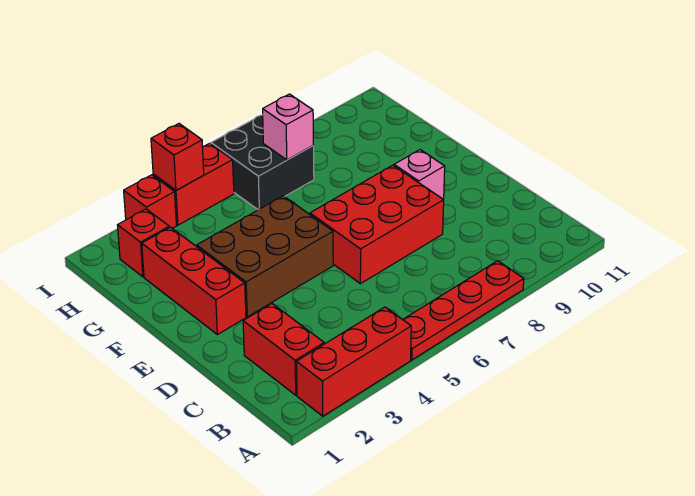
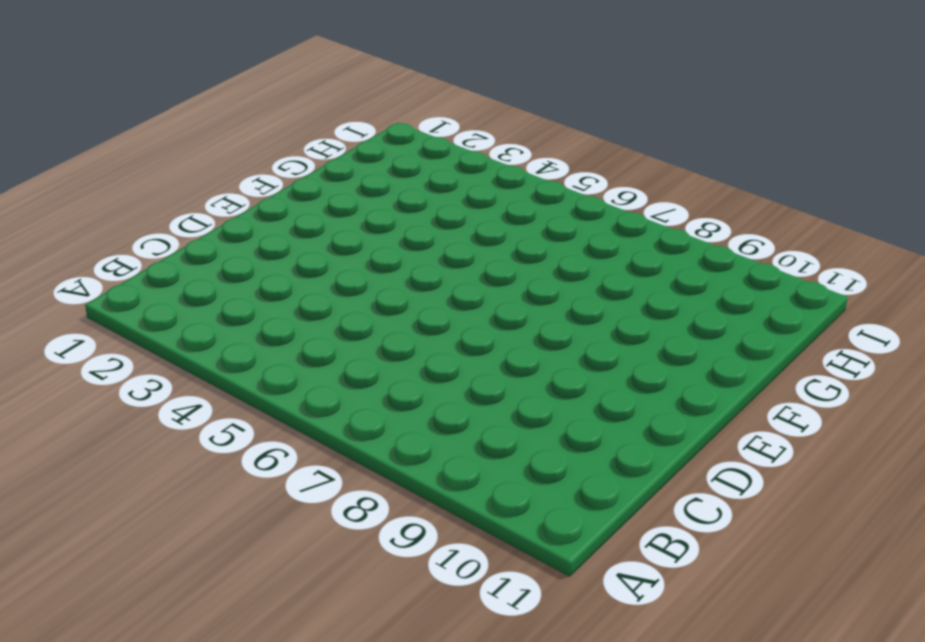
none -> red 1x3 brick [296,307,411,416]
none -> red 1x4 plate [403,261,524,360]
none -> red 1x2 brick [243,304,324,395]

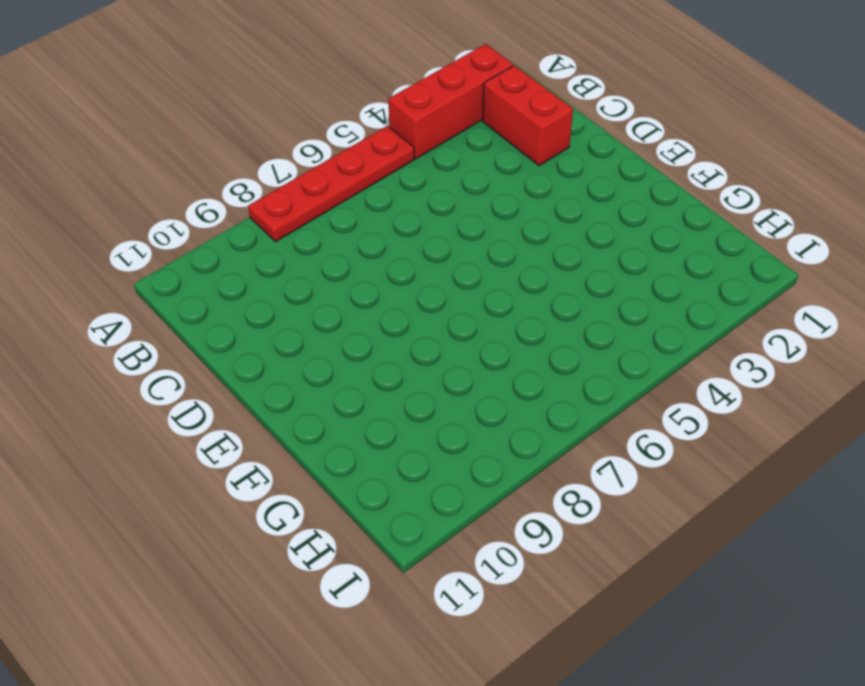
none -> red 2x3 brick [310,165,444,284]
none -> red 1x3 brick [142,227,246,335]
none -> brown 2x3 brick [197,196,333,317]

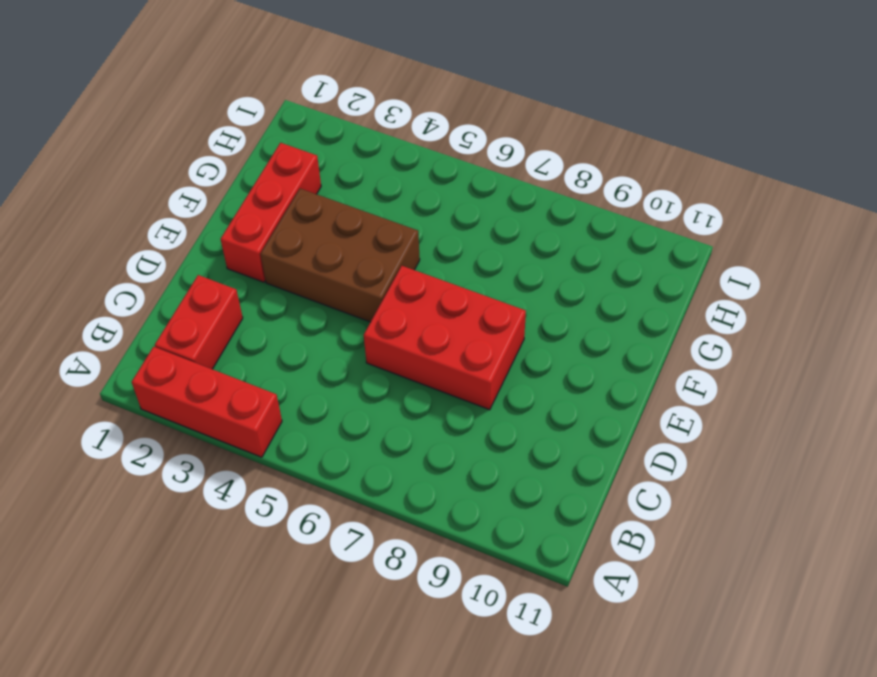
none -> red 1x4 plate [403,261,524,360]
none -> pink 1x1 brick [394,150,445,200]
none -> red 1x1 brick [118,209,169,277]

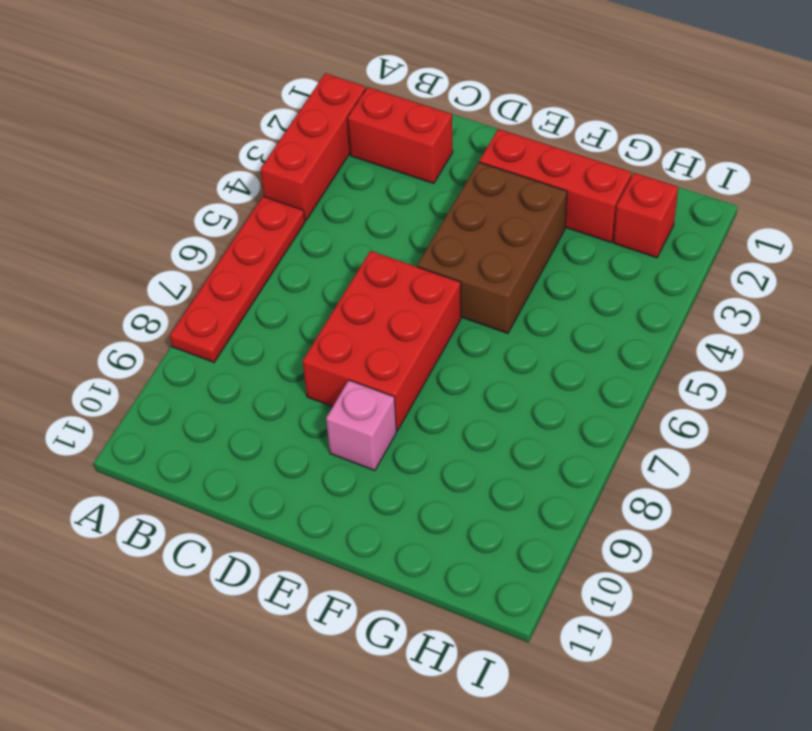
none -> black 2x2 brick [211,114,314,210]
none -> red 1x1 brick [124,175,176,228]
none -> red 1x2 brick [153,143,234,225]

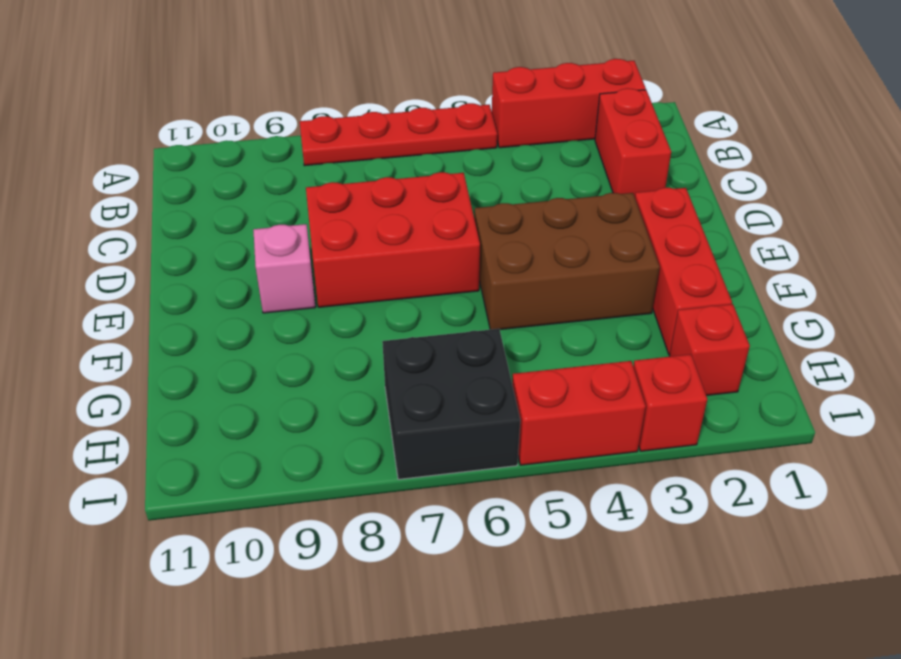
none -> pink 1x1 brick [263,94,313,160]
none -> red 1x1 brick [151,124,204,190]

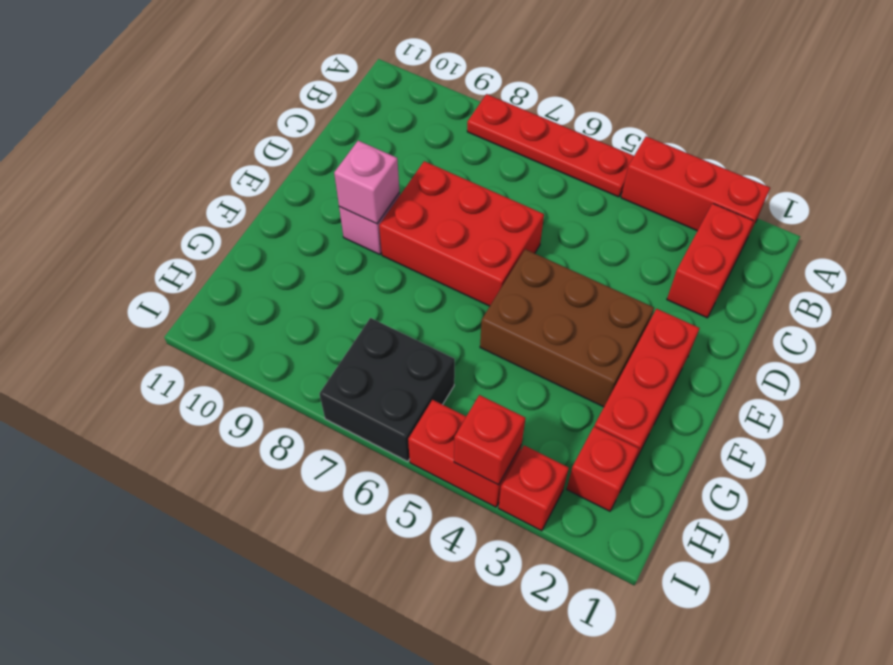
pink 1x1 brick [334,141,399,224] -> pink 1x1 brick moved to [263,94,313,160]

